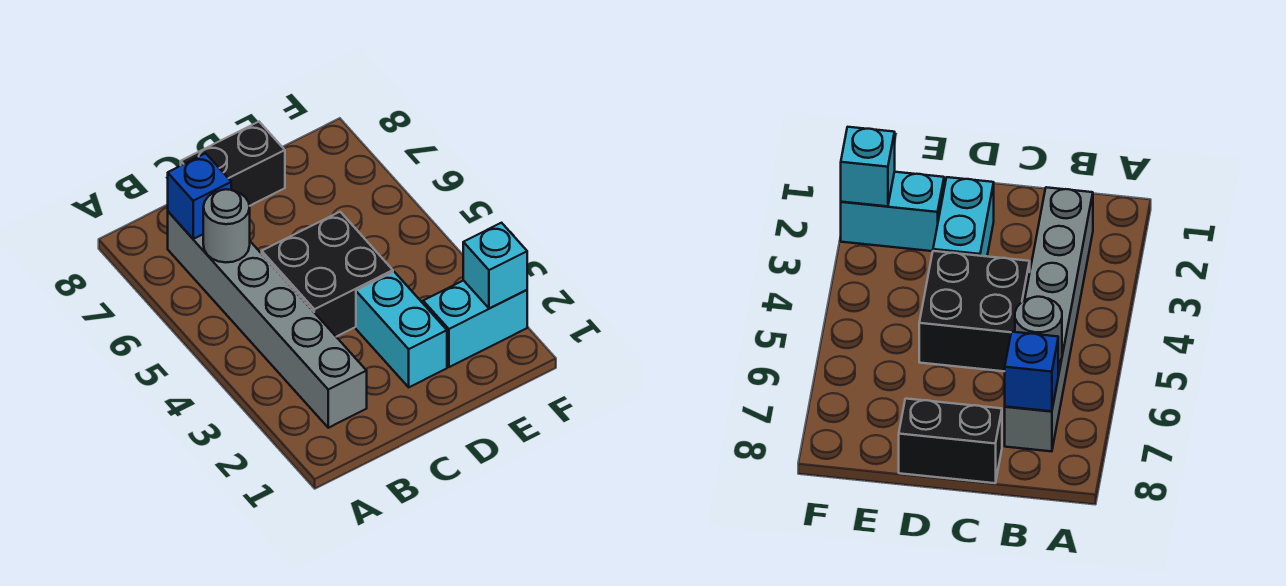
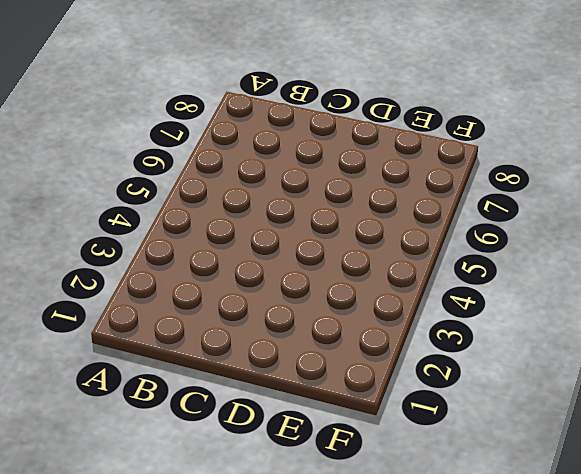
none -> grey 1x6 brick [168,212,367,428]
none -> black 2x2 brick [262,212,393,337]

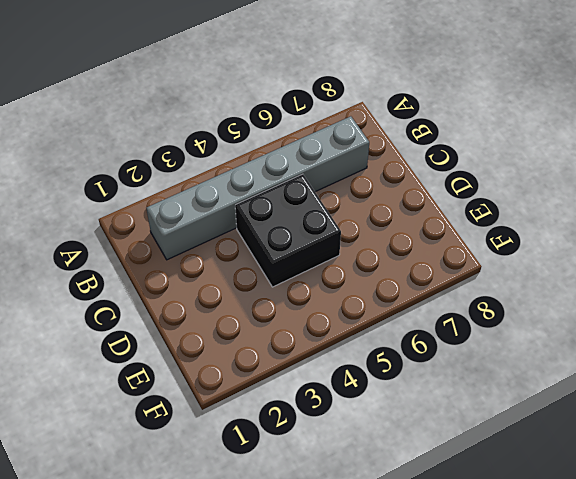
none -> black 1x2 brick [181,122,285,206]
none -> cyan 1x2 brick [356,272,447,387]

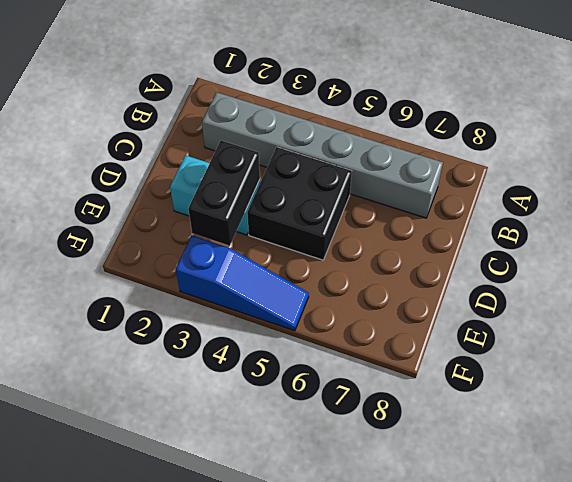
black 1x2 brick [188,141,260,246] -> black 1x2 brick moved to [181,122,285,206]
blue 1x3 slope [176,236,309,331] -> none
none -> cyan 1x2 brick [423,280,527,367]
none -> grey 1x1 round brick [203,189,250,263]

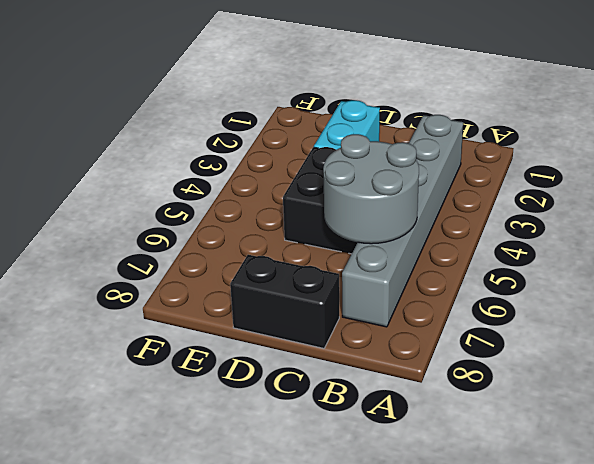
grey 2x2 round brick [323,134,419,244] -> grey 1x1 round brick [203,189,250,263]
none -> cyan 1x2 brick [423,280,527,367]
none -> blue 1x1 brick [168,153,231,239]

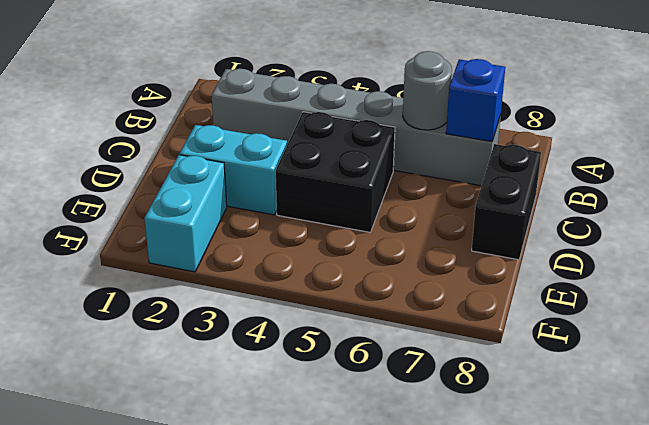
none -> cyan 1x1 brick [463,223,527,309]

